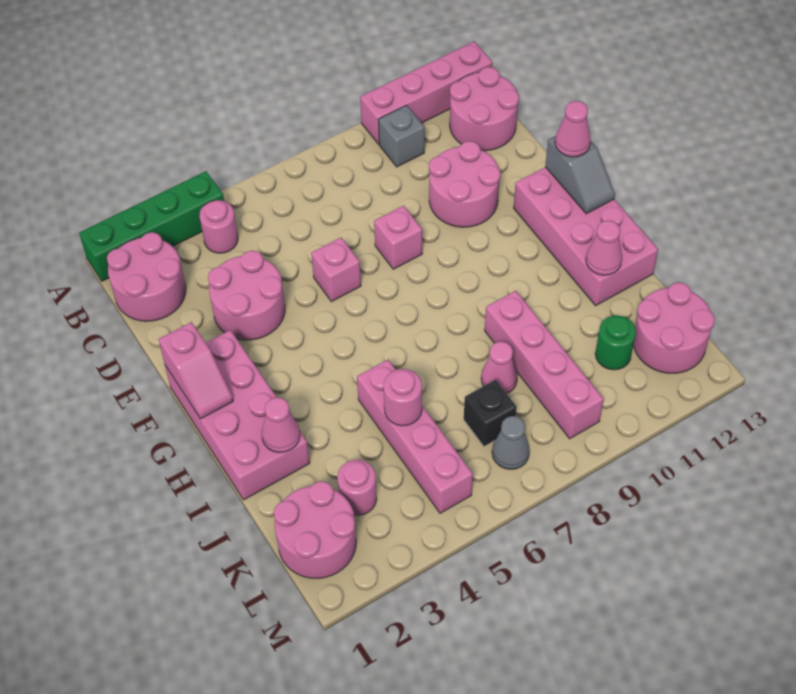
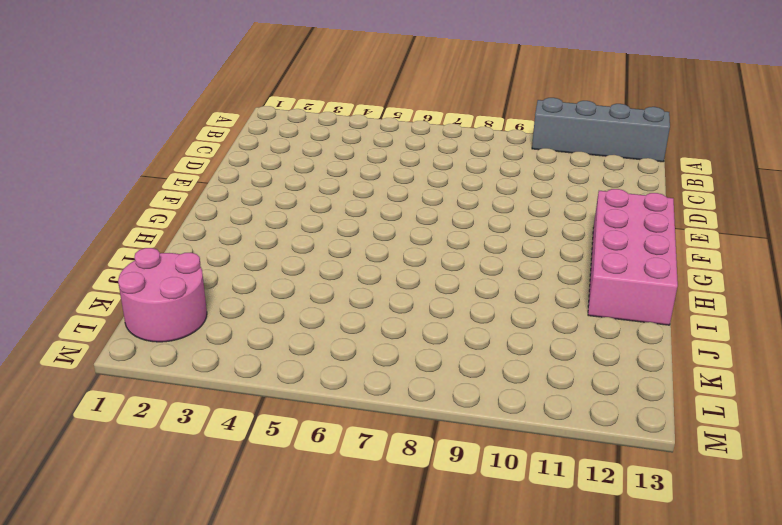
grey 1x4 brick [532,98,670,162] -> pink 1x4 brick [360,41,492,144]
none -> green 1x4 brick [79,171,224,281]
none -> pink 2x2 round brick [107,232,186,321]
none -> pink 1x1 round brick [200,200,238,253]

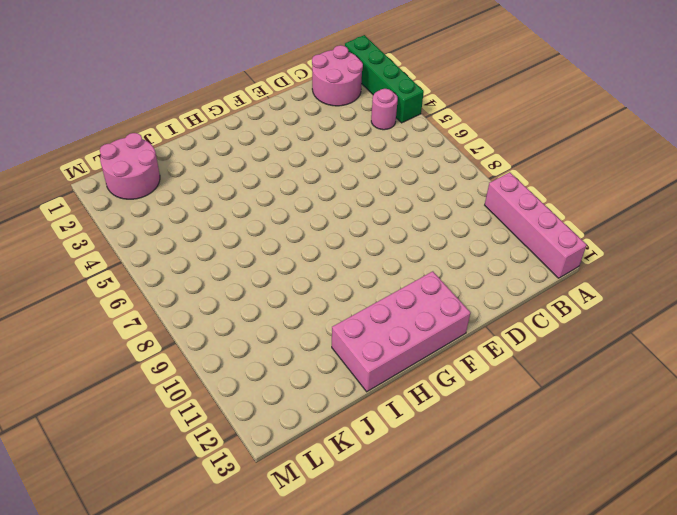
none -> grey 1x1 brick [378,105,425,167]
none -> pink 2x2 round brick [450,67,519,151]
none -> pink 2x2 round brick [208,251,285,340]

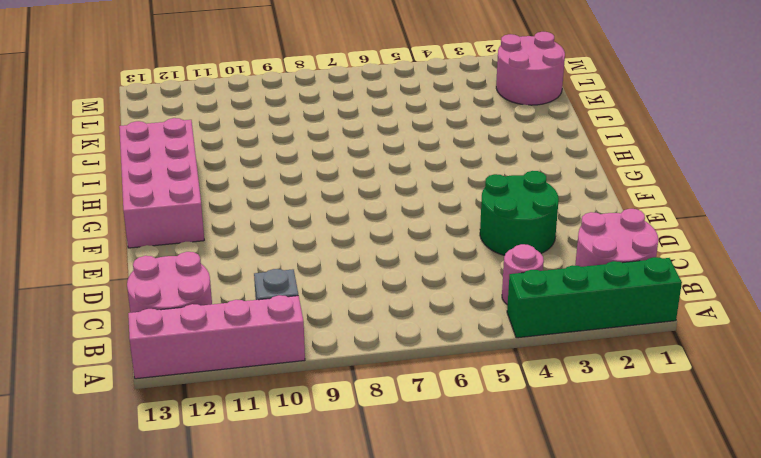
green 2x2 round brick [480,171,559,255] -> pink 2x2 round brick [208,251,285,340]
none -> pink 2x2 round brick [429,141,500,227]
none -> pink 1x1 brick [311,237,361,302]
none -> pink 1x1 brick [374,206,422,269]

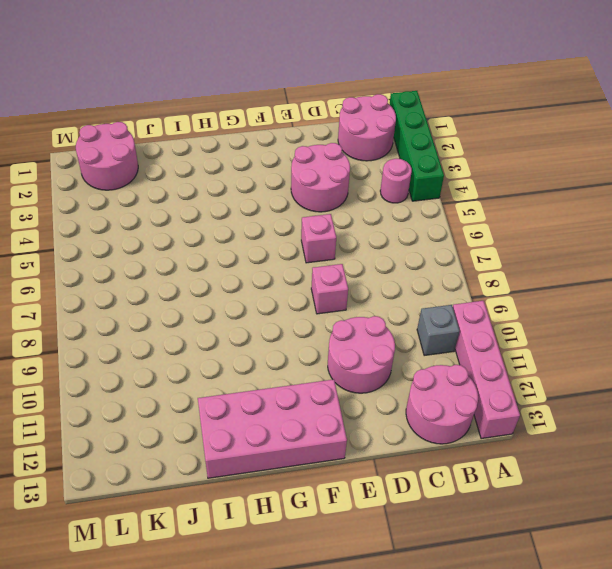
none -> pink 2x4 brick [165,330,310,500]
none -> pink 1x4 brick [357,360,473,513]
none -> pink 1x4 brick [485,291,604,439]

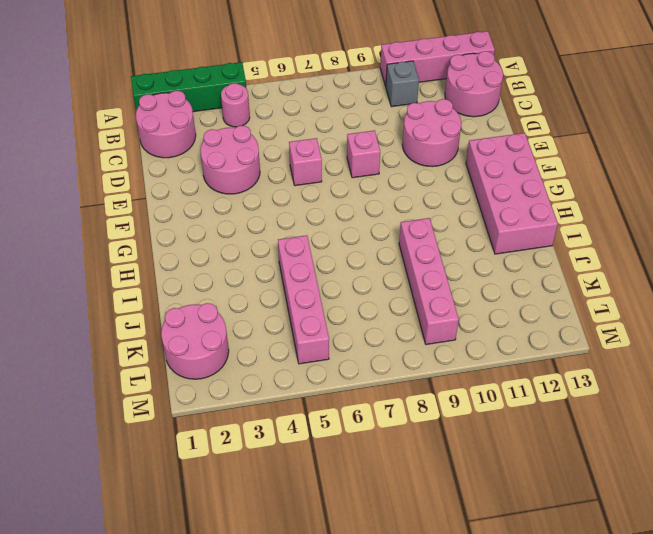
none -> pink 2x4 brick [165,330,310,500]
none -> pink 1x1 cone [481,341,518,393]
none -> pink 1x1 round brick [337,460,377,515]

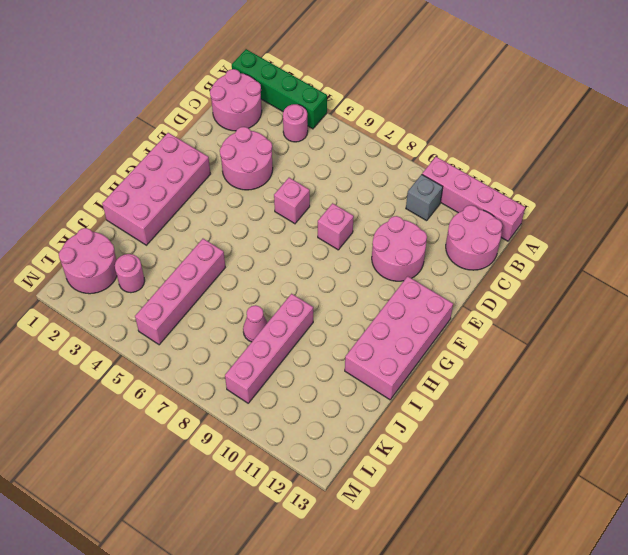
none -> black 1x1 brick [464,380,517,447]
none -> green 1x1 round brick [595,315,636,370]
none -> pink 2x2 round brick [633,283,715,373]

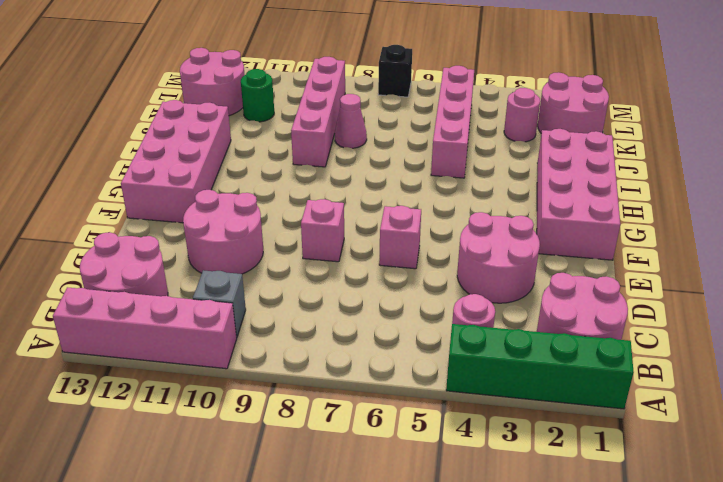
black 1x1 brick [378,45,412,97] -> black 1x1 brick moved to [464,380,517,447]
none -> grey 1x1 cone [492,416,529,469]
none -> pink 1x2 slope [159,322,233,419]
none -> grey 1x2 slope [545,136,615,214]

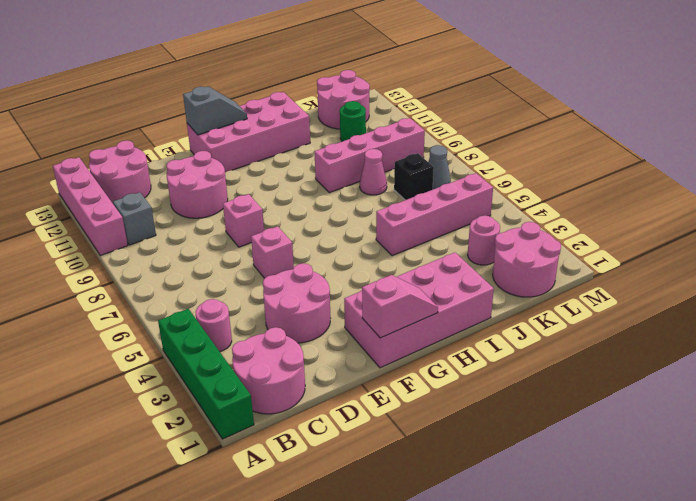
none -> pink 1x1 cone [262,397,300,452]
none -> pink 1x1 cone [586,221,622,275]
none -> pink 1x1 round brick [384,369,422,426]

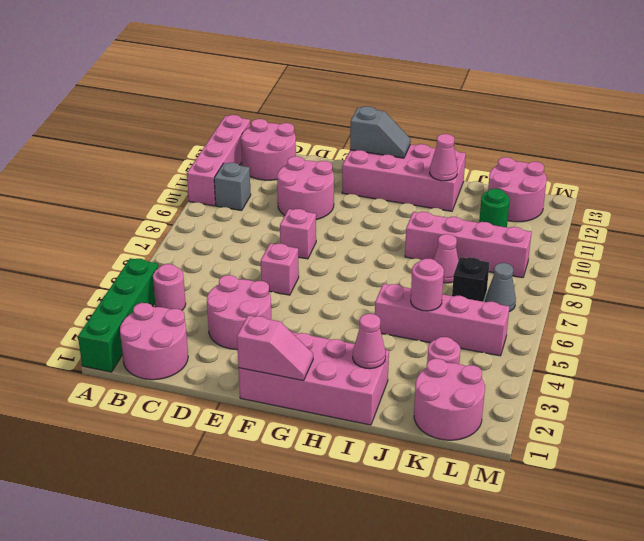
none -> pink 1x1 cone [555,101,591,157]

